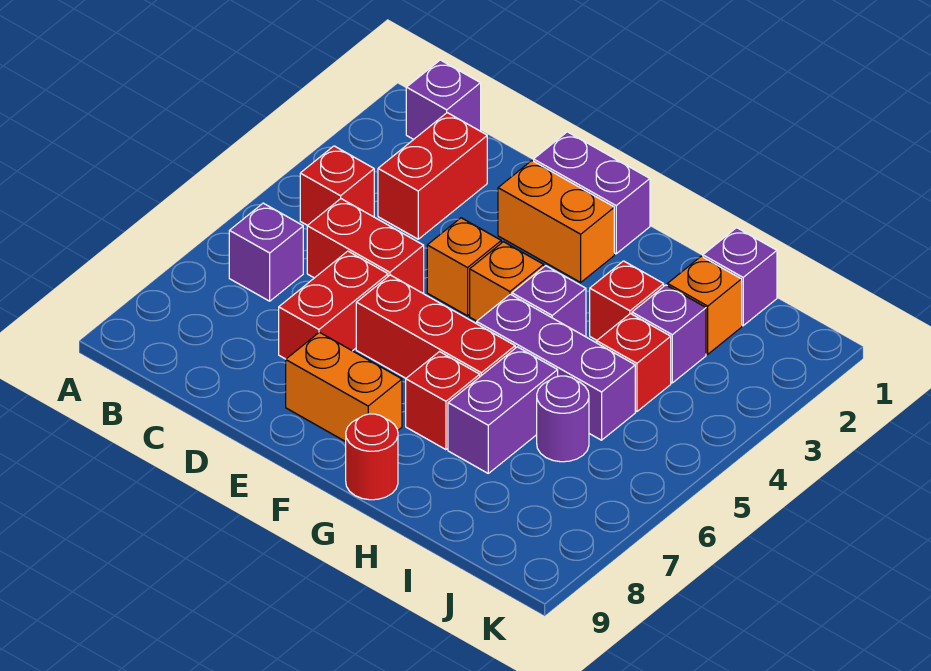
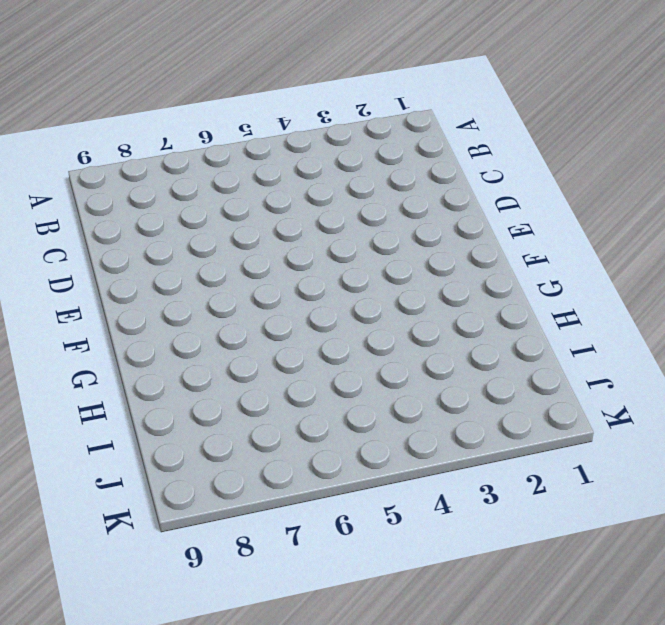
none -> purple 1x1 brick [406,60,481,139]
none -> red 1x1 brick [300,146,374,225]
none -> purple 1x1 brick [229,203,303,301]

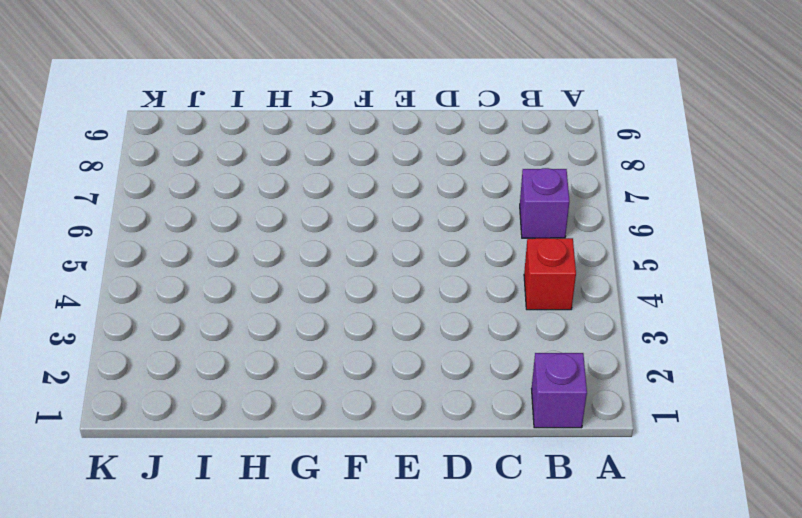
none -> red 1x2 brick [378,113,487,239]
none -> red 1x2 brick [307,199,424,293]
none -> red 1x2 brick [279,251,388,359]

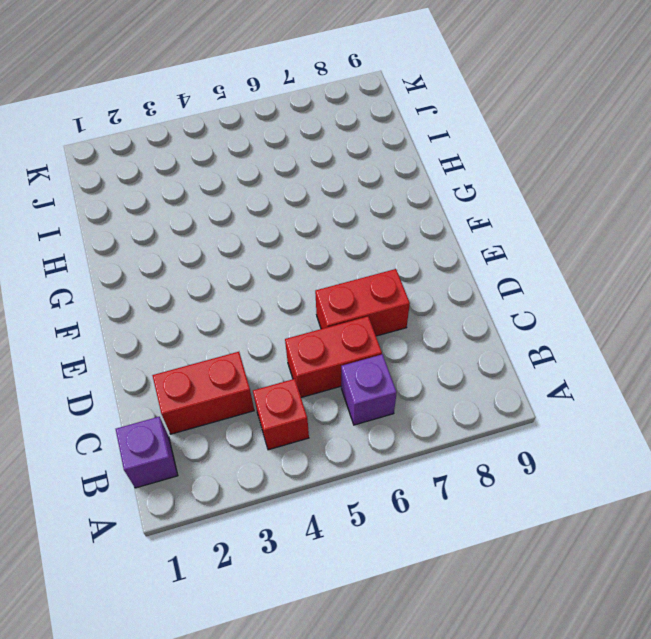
red 1x2 brick [285,317,382,398] -> red 1x2 brick turned to [307,199,424,293]
none -> purple 1x2 brick [534,132,650,254]
none -> orange 1x2 brick [498,161,614,282]
none -> orange 1x1 brick [427,218,501,316]

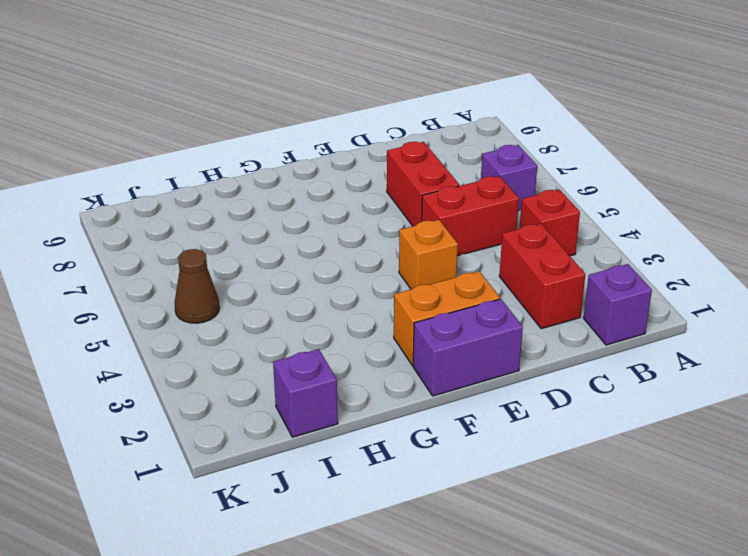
brown 1x1 cone [175,249,220,323] -> none
none -> red 1x3 brick [356,275,515,378]
none -> orange 1x2 brick [286,332,402,442]
none -> orange 1x1 brick [470,242,544,321]

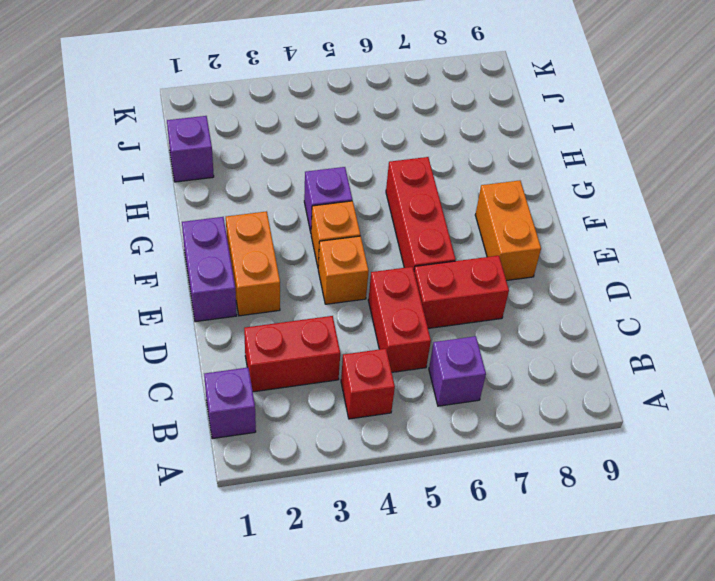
none -> purple 1x3 brick [477,294,635,440]
none -> red 1x1 brick [406,352,480,450]
none -> red 1x1 round brick [346,414,398,500]

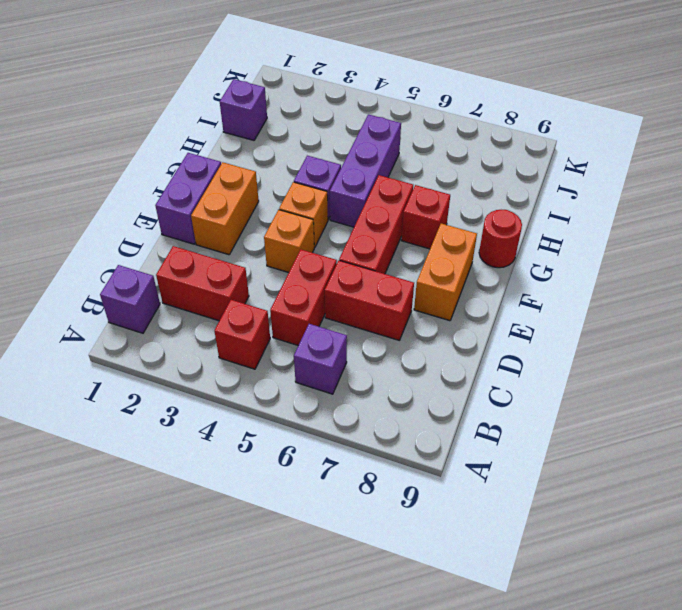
none -> red 1x1 brick [590,261,664,340]
none -> purple 1x2 brick [448,347,558,473]
none -> orange 1x1 brick [667,256,742,354]

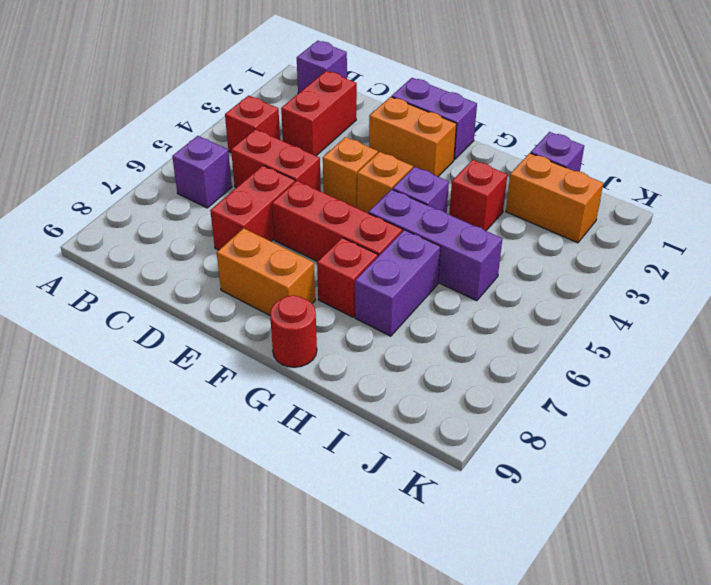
orange 1x2 brick [506,153,603,243] -> orange 1x1 brick [667,256,742,354]
none -> purple 1x1 brick [632,285,706,383]
none -> red 1x1 brick [597,314,671,412]
none -> purple 1x1 round brick [537,376,589,462]

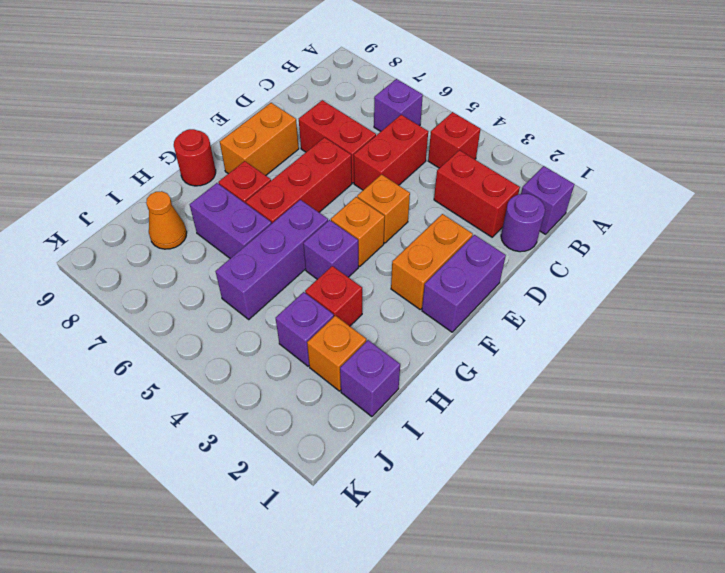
purple 1x1 round brick [501,194,545,252] -> purple 1x1 round brick moved to [537,376,589,462]
orange 1x1 cone [146,191,187,249] -> none
none -> red 1x1 brick [597,314,671,412]

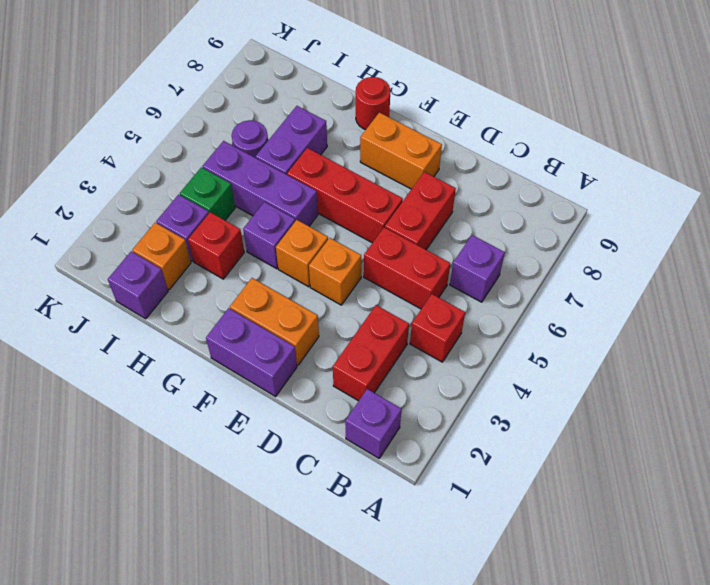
green 1x1 brick [180,167,235,220] -> red 1x1 brick [597,314,671,412]
none -> red 1x1 brick [406,352,480,450]

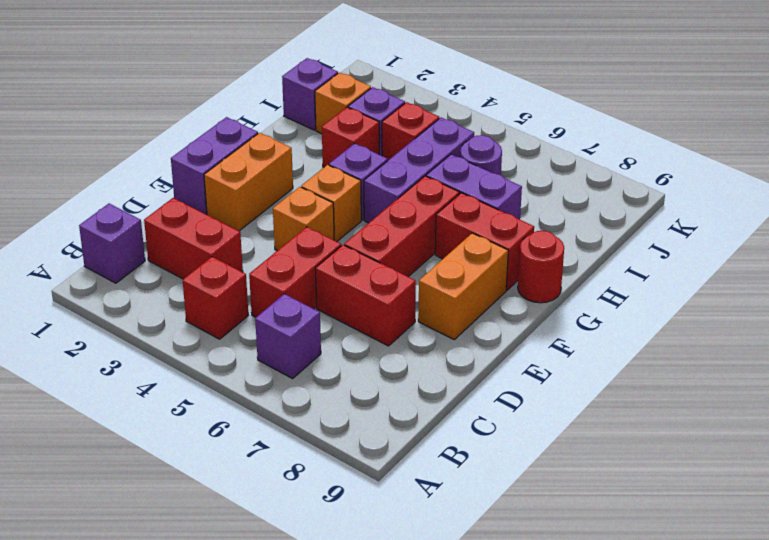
red 1x2 brick [435,193,534,290] -> red 1x1 brick [406,352,480,450]

